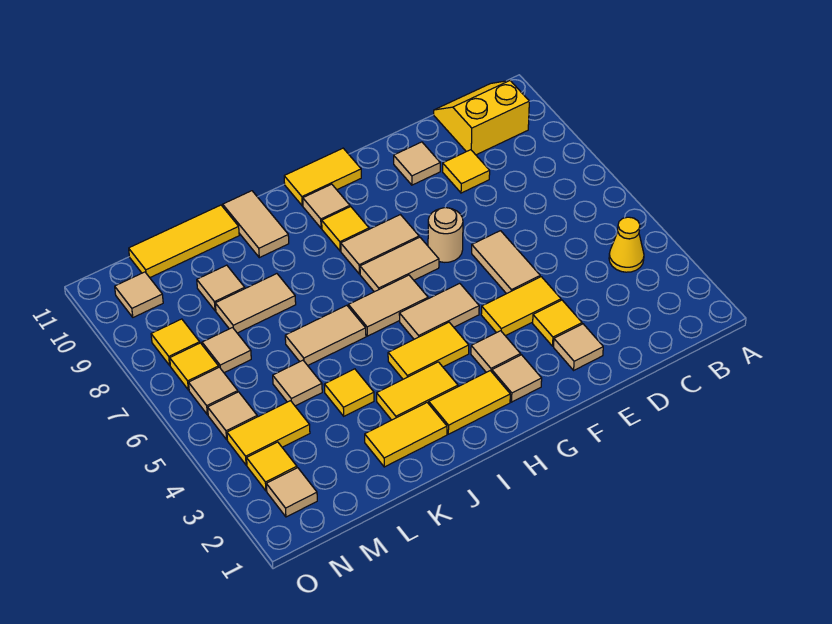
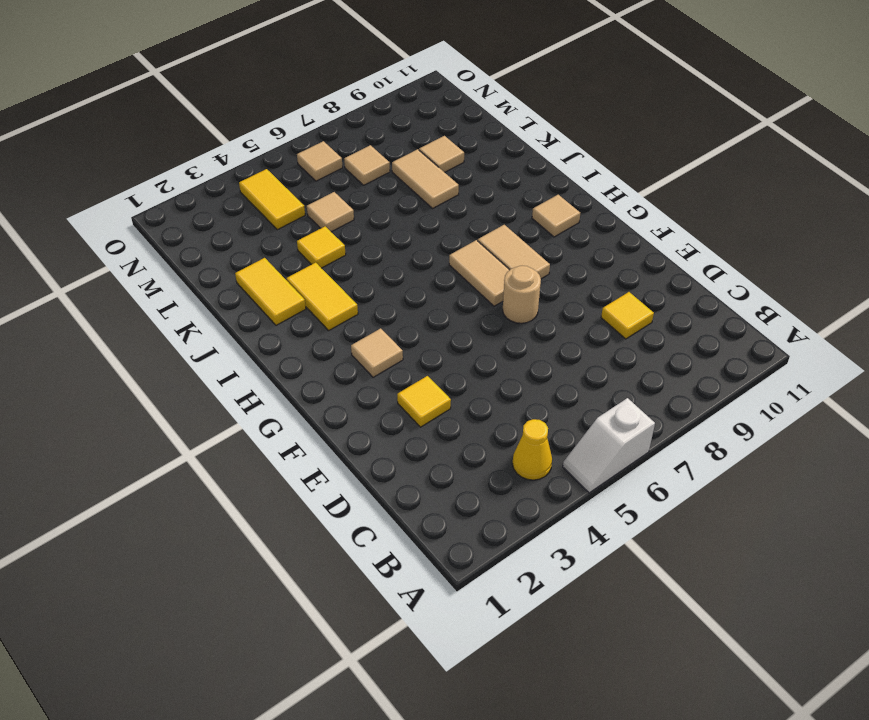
white 1x2 slope [563,398,655,493] -> none
none -> yellow 2x2 slope [434,81,529,155]
none -> tan 1x1 tile [554,324,603,370]
none -> yellow 1x2 tile [481,277,561,336]
none -> tan 1x2 tile [472,231,540,294]

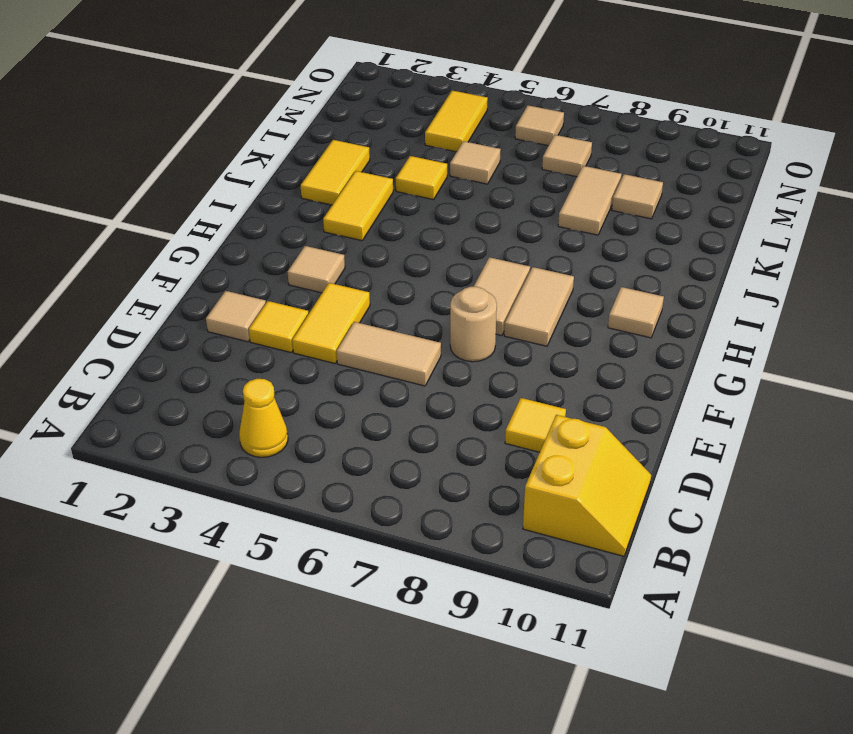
none -> tan 1x1 tile [394,142,440,185]
none -> tan 1x1 tile [492,355,542,402]
none -> tan 1x2 tile [399,283,479,339]
none -> yellow 1x2 tile [284,148,361,206]

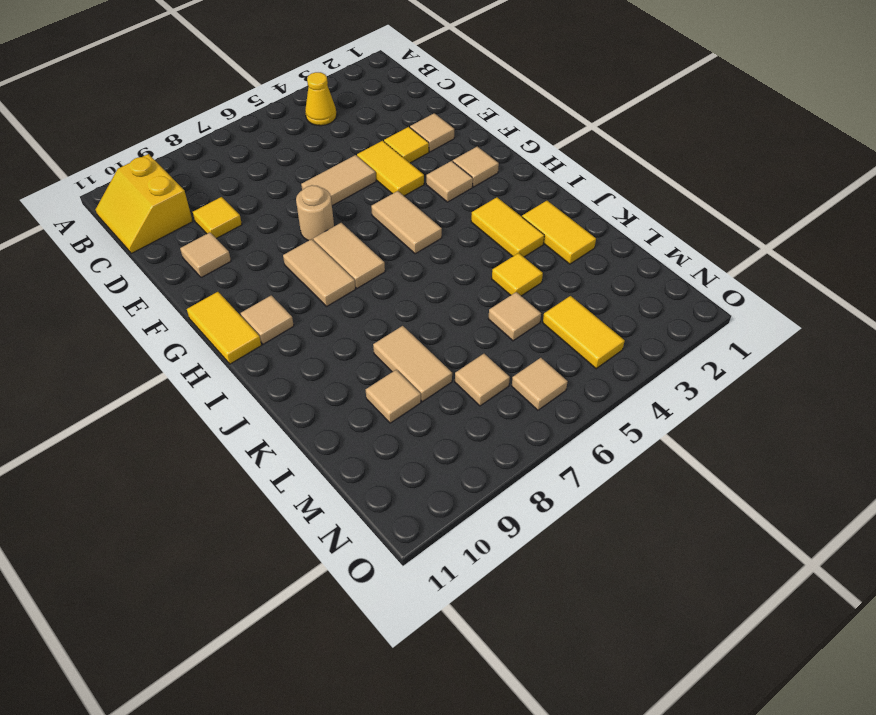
none -> yellow 1x2 tile [429,371,510,434]
none -> yellow 1x2 tile [388,322,469,379]
none -> tan 1x2 tile [348,275,428,336]
none -> yellow 1x1 tile [322,207,369,251]

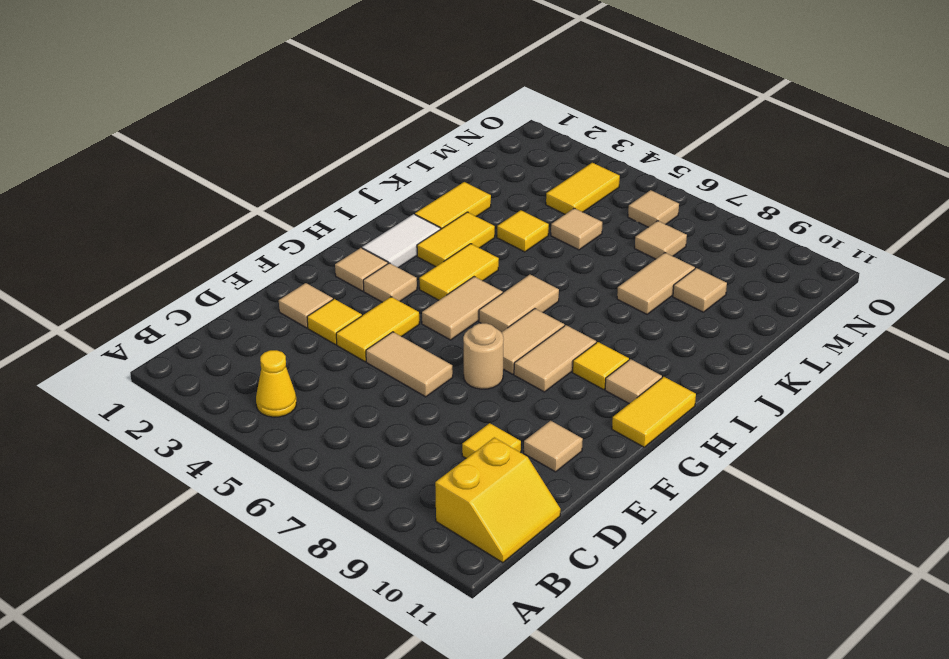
white 1x2 tile [362,214,441,268] -> yellow 1x2 tile [429,371,510,434]
none -> tan 1x2 tile [285,305,366,365]
none -> tan 1x2 tile [223,191,289,258]
none -> yellow 1x3 tile [129,205,239,278]
none -> tan 1x1 tile [266,468,317,517]

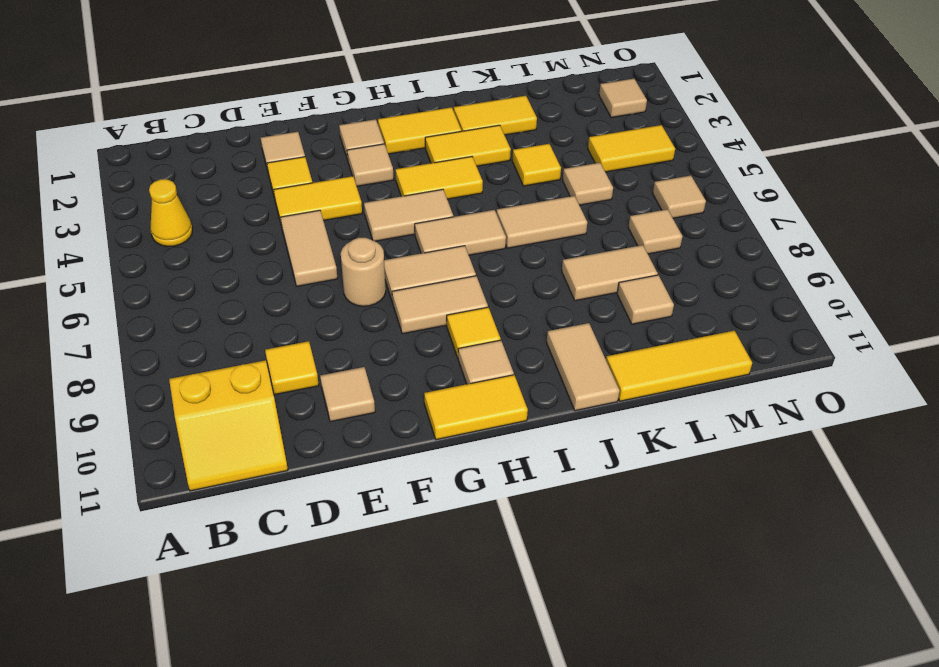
none -> yellow 1x1 tile [247,442,297,491]
none -> tan 1x1 tile [208,392,257,440]
none -> yellow 1x1 tile [170,343,219,390]
none -> yellow 1x1 tile [151,319,200,365]

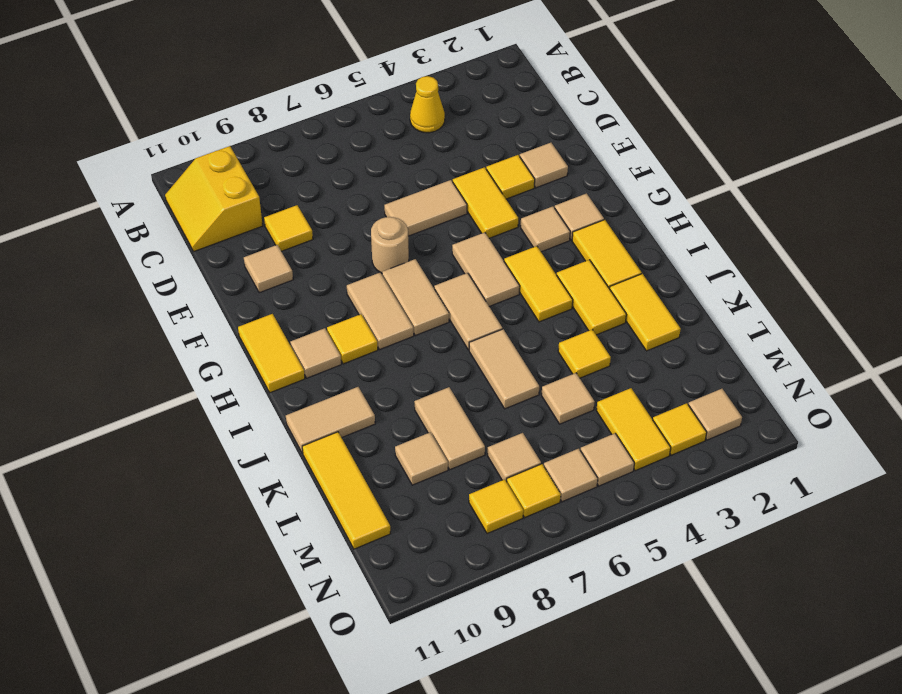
none -> tan 1x1 tile [115,272,163,317]

